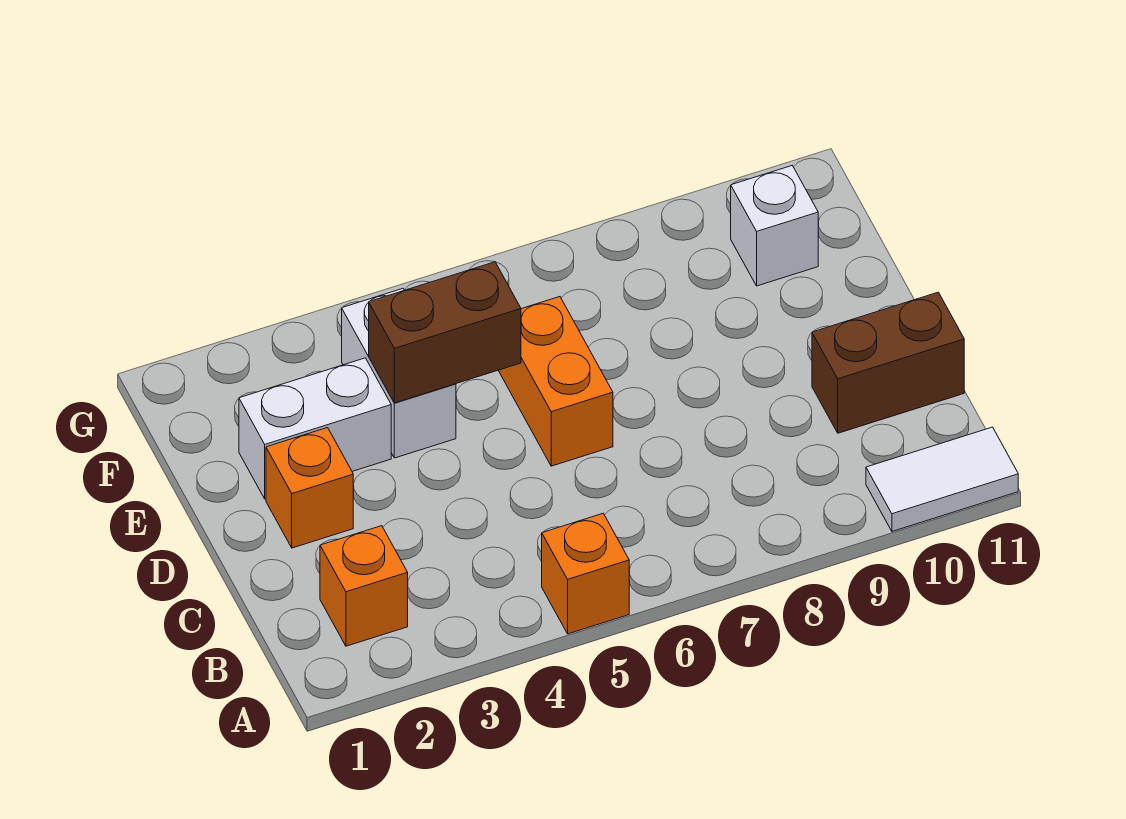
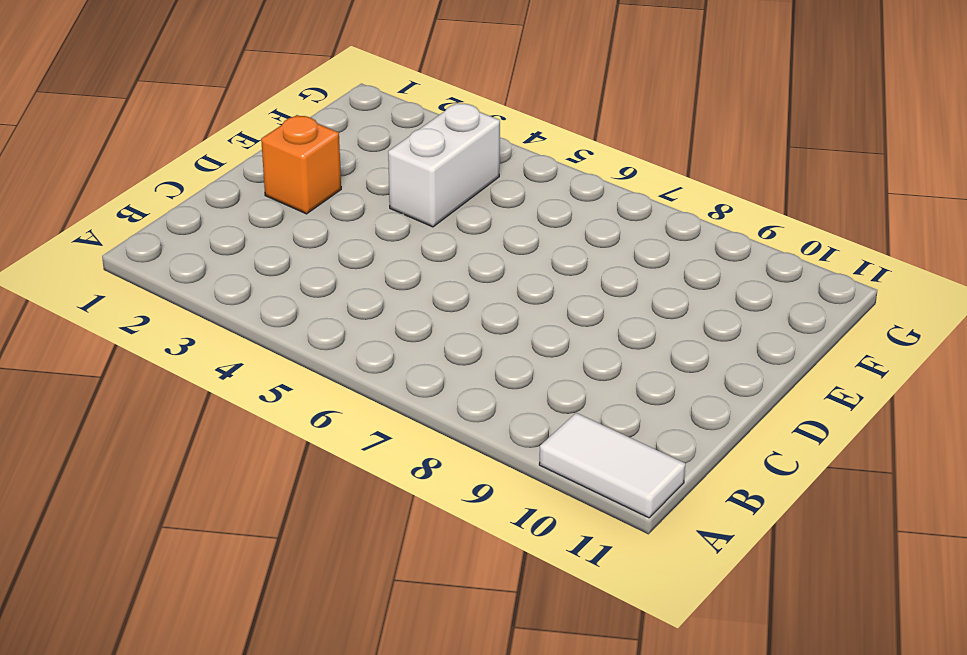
none -> orange 1x1 brick [542,514,629,634]
none -> orange 1x1 brick [320,526,408,646]

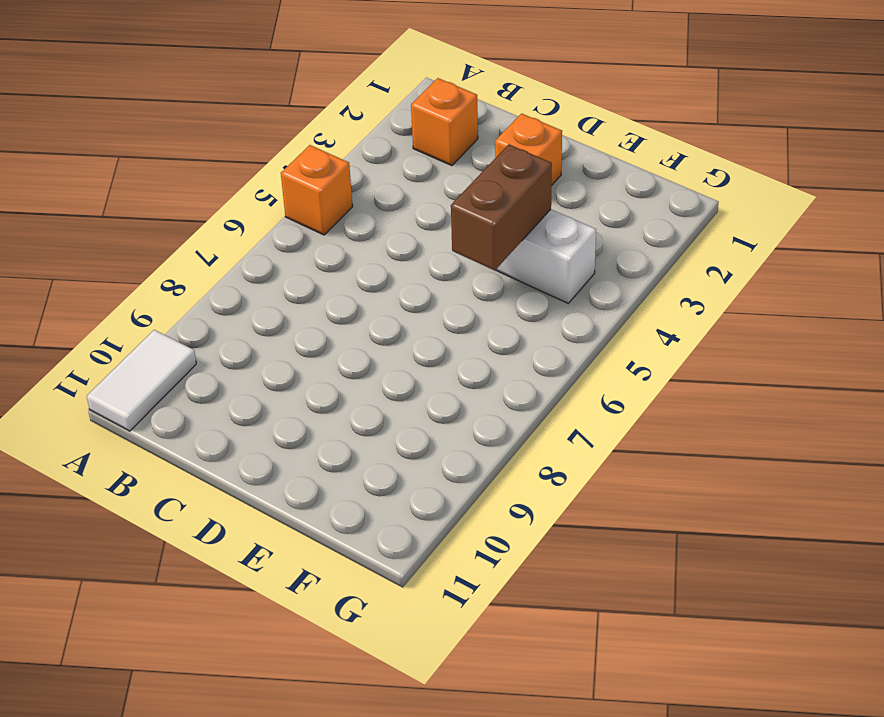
none -> brown 1x2 brick [812,292,964,433]
none -> orange 1x2 brick [498,297,613,466]

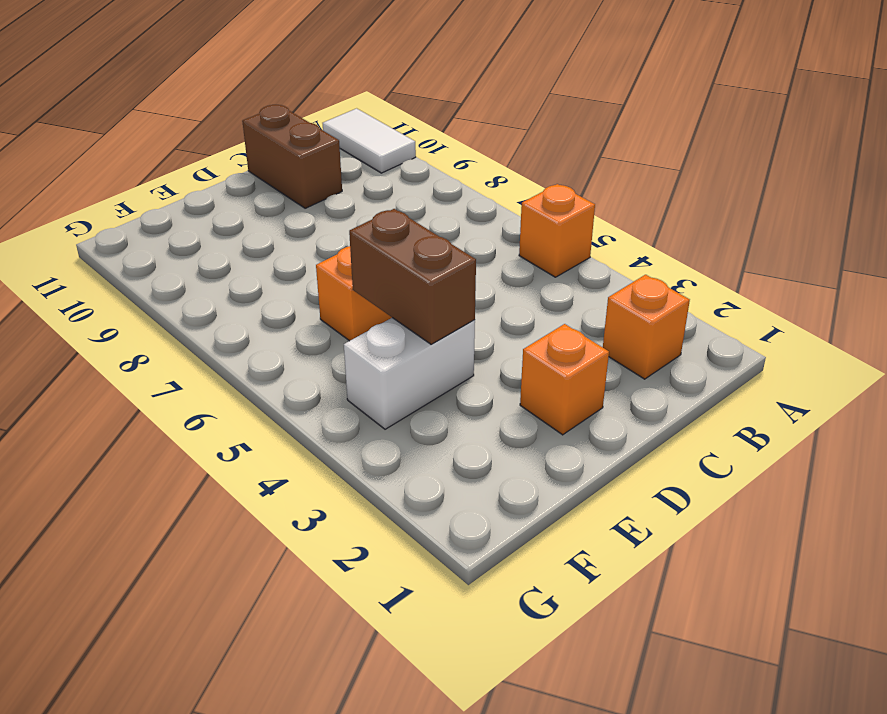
none -> white 1x2 brick [239,358,391,499]
none -> white 1x1 brick [731,166,818,286]

